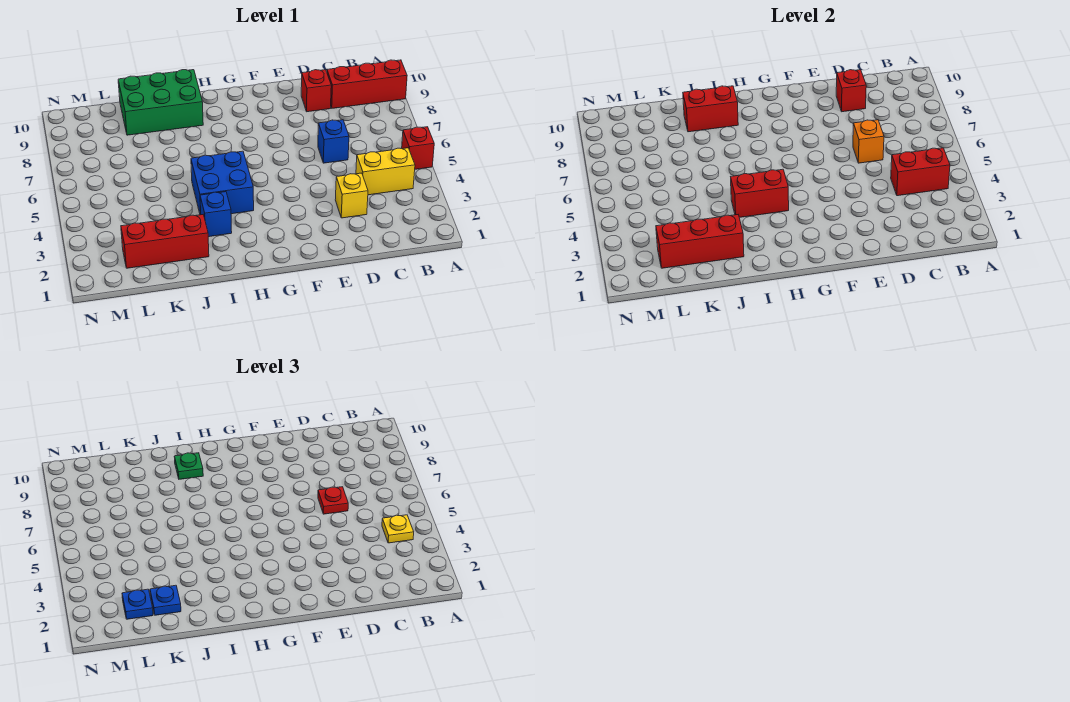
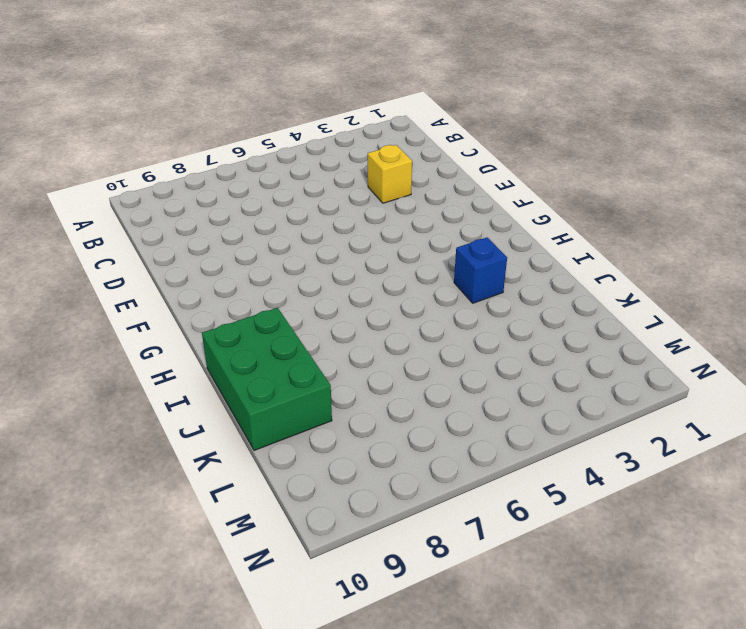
none -> red 1x1 brick [402,127,434,169]
none -> red 1x3 brick [327,60,407,108]
none -> yellow 1x2 brick [356,148,415,195]

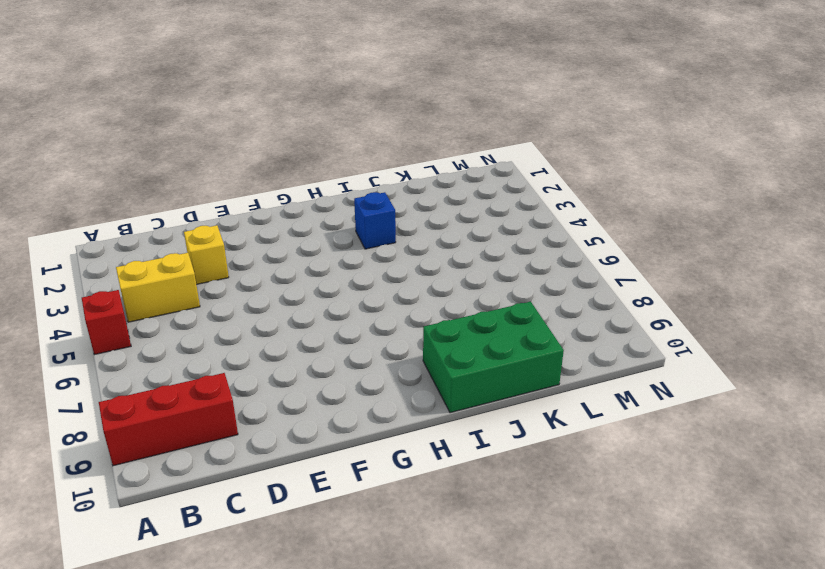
none -> blue 1x1 brick [318,120,349,163]
none -> red 1x1 brick [301,70,331,112]
none -> blue 2x2 brick [191,151,254,215]

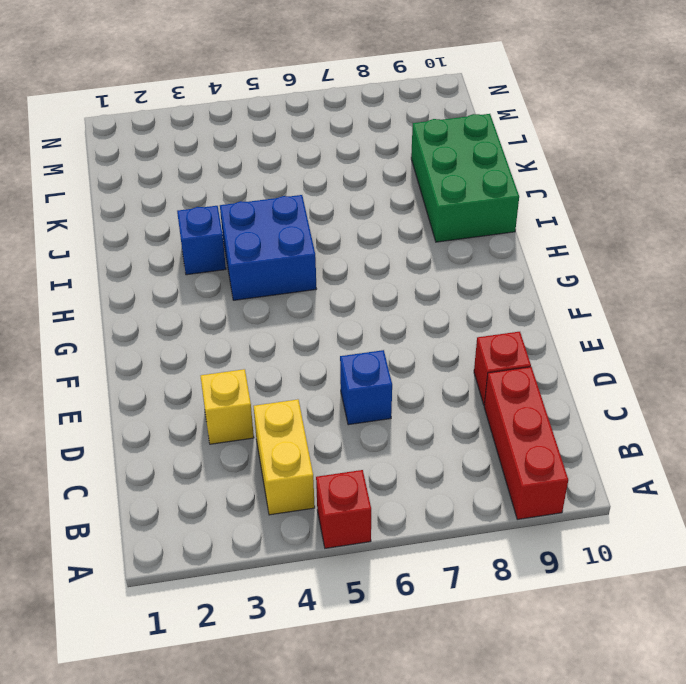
none -> red 1x3 brick [121,215,209,268]
none -> red 1x2 brick [891,148,950,196]
none -> orange 1x1 brick [853,120,884,163]

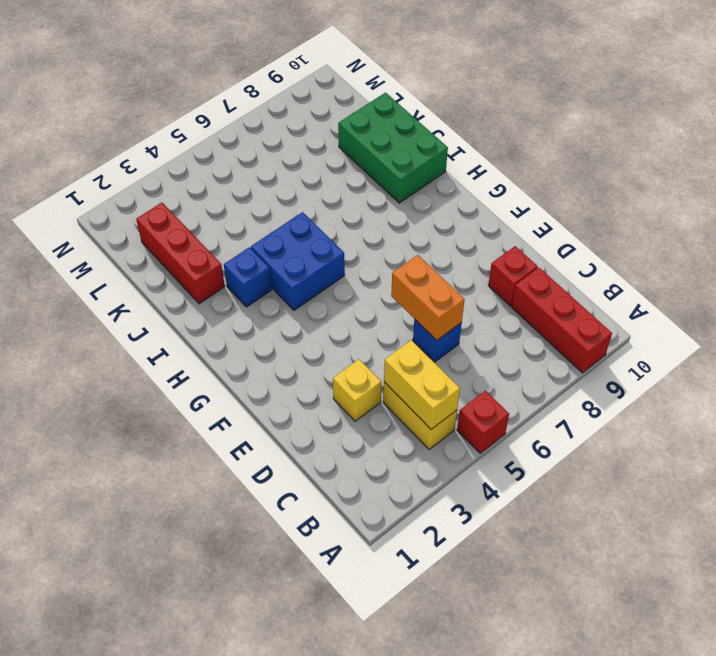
yellow 1x2 brick [384,340,460,429] -> red 1x2 brick [891,148,950,196]
orange 1x2 brick [391,255,465,340] -> orange 1x1 brick [853,120,884,163]
none -> red 1x1 brick [836,70,866,112]
none -> red 1x2 brick [731,169,789,217]
none -> red 1x2 brick [683,86,738,132]

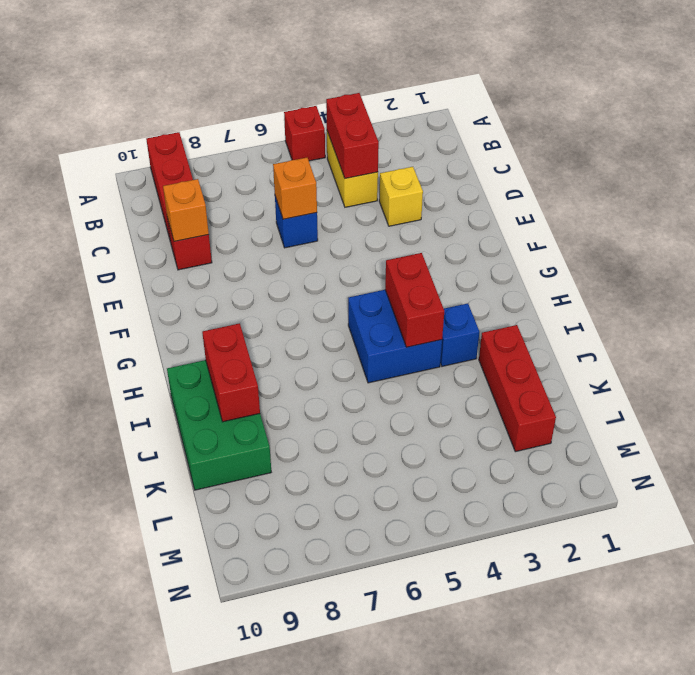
orange 1x1 brick [163,179,209,241] -> red 1x1 brick [836,70,866,112]
none -> red 1x3 brick [656,215,744,268]
none -> yellow 1x1 plate [382,515,414,543]
none -> red 1x1 plate [318,487,348,514]

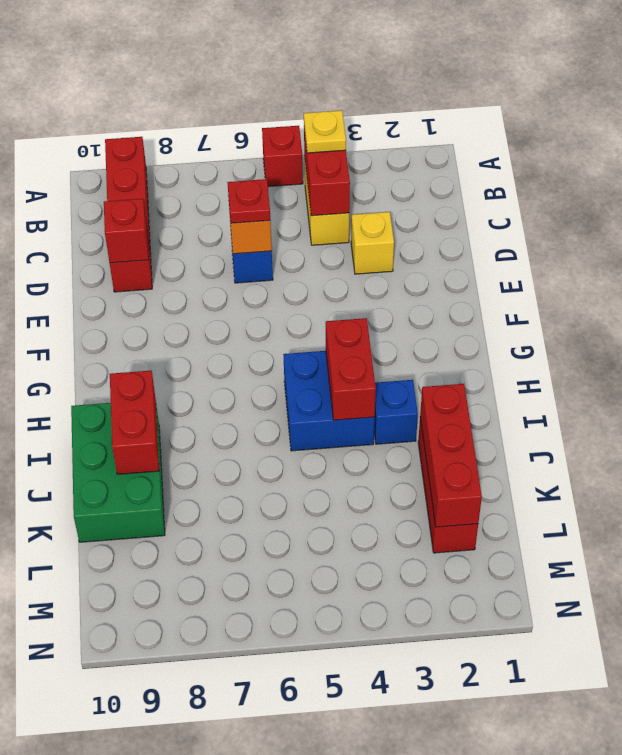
none -> green 1x1 plate [174,453,203,479]
none -> blue 1x1 plate [150,585,181,615]
none -> blue 1x1 plate [122,589,153,619]

